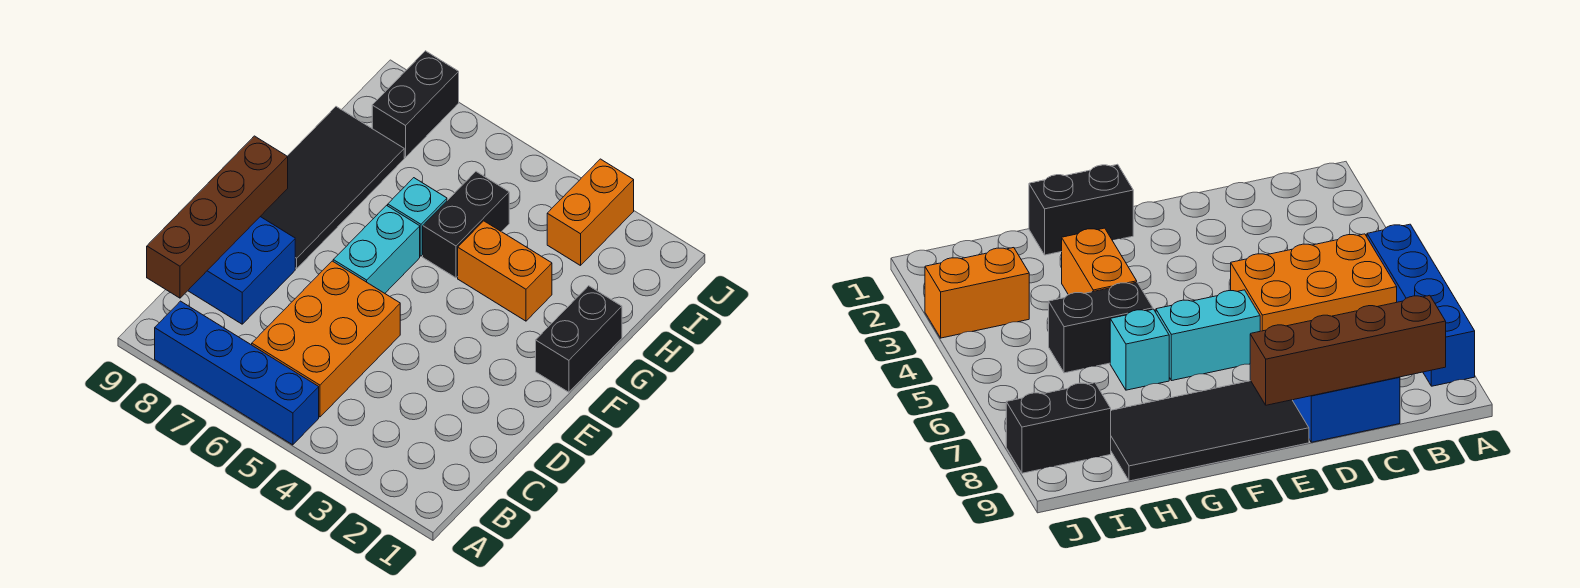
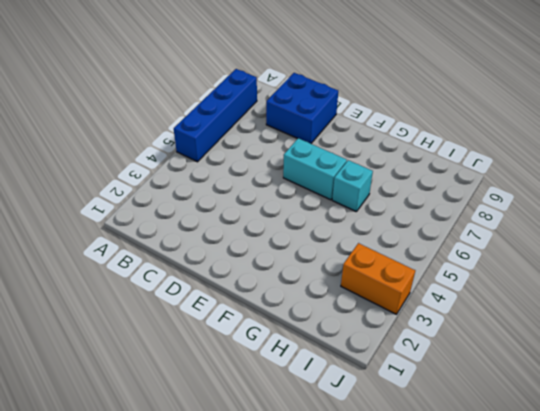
none -> orange 2x3 brick [252,261,400,417]
none -> black 2x4 tile [260,107,404,268]
none -> black 1x2 brick [536,286,622,392]

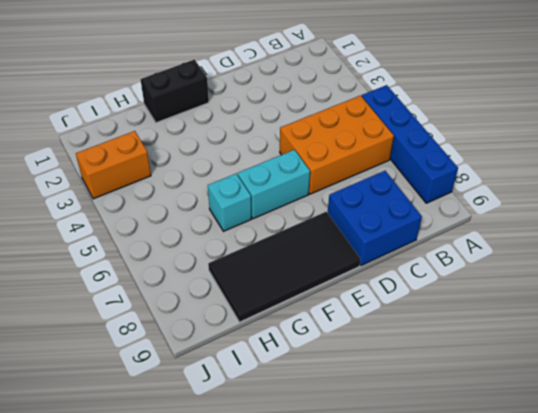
none -> orange 1x2 brick [458,221,552,321]
none -> black 1x2 brick [423,172,509,278]
none -> black 1x2 brick [372,51,459,157]

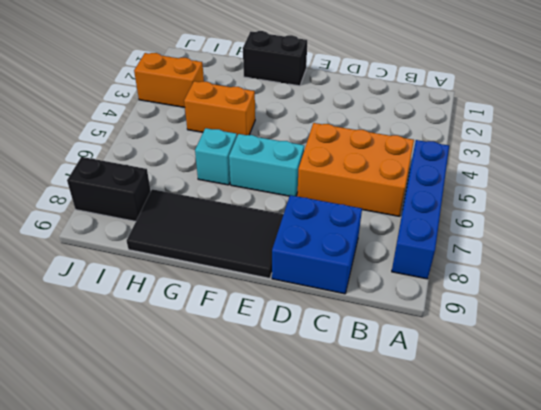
orange 1x2 brick [184,81,255,136] -> orange 1x2 brick turned to [458,221,552,321]
none -> black 1x2 brick [423,172,509,278]
none -> brown 1x4 brick [147,136,288,298]

